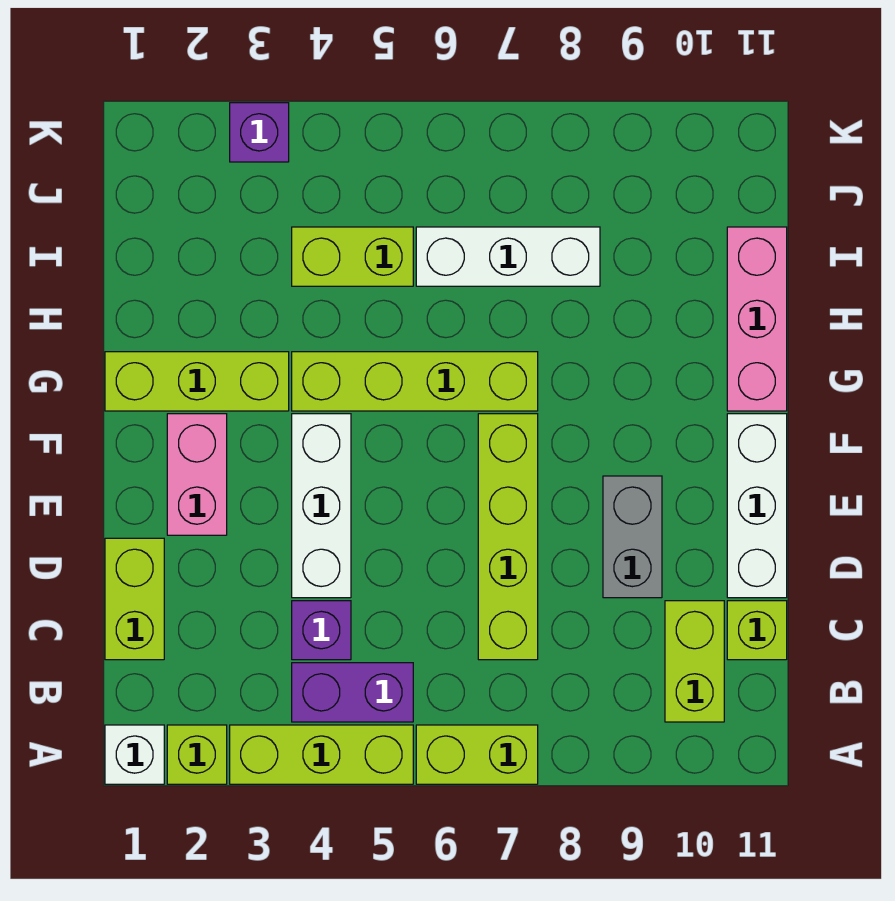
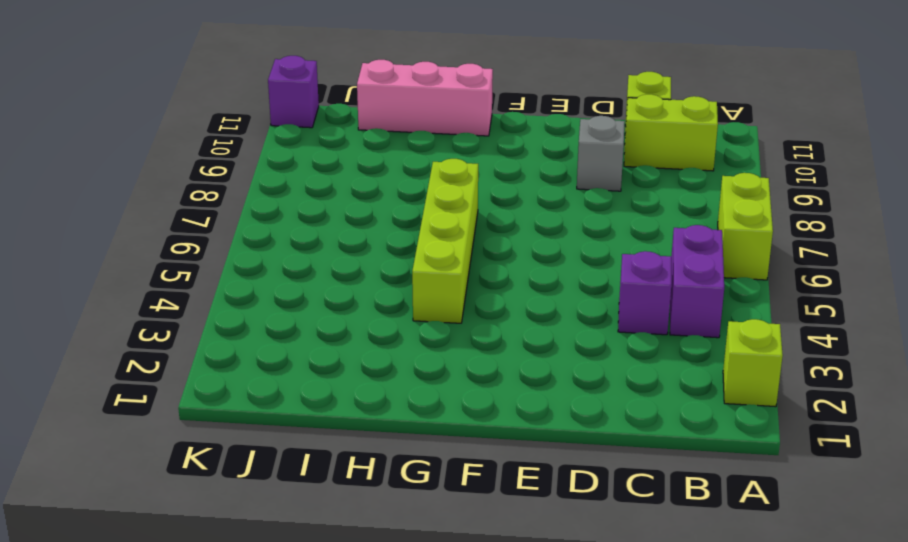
grey 1x1 brick [577,116,625,191] -> grey 1x2 brick [603,476,662,598]
purple 1x1 brick [268,56,319,128] -> purple 1x1 brick moved to [230,103,289,162]
none -> white 1x1 brick [105,725,164,784]
none -> lime 1x3 brick [230,725,413,784]
none -> lime 1x2 brick [105,538,164,660]

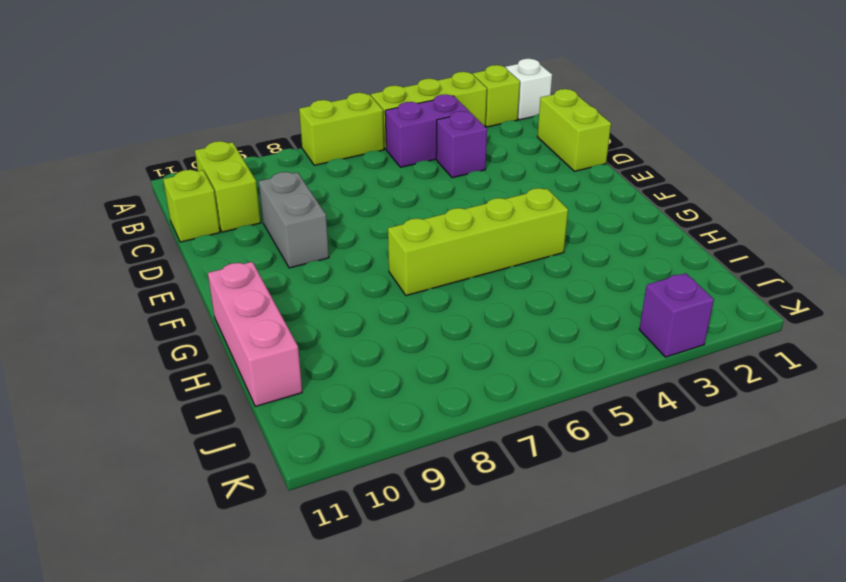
none -> lime 1x4 brick [478,414,538,660]
none -> white 1x3 brick [292,414,351,598]
none -> white 1x3 brick [727,414,787,598]

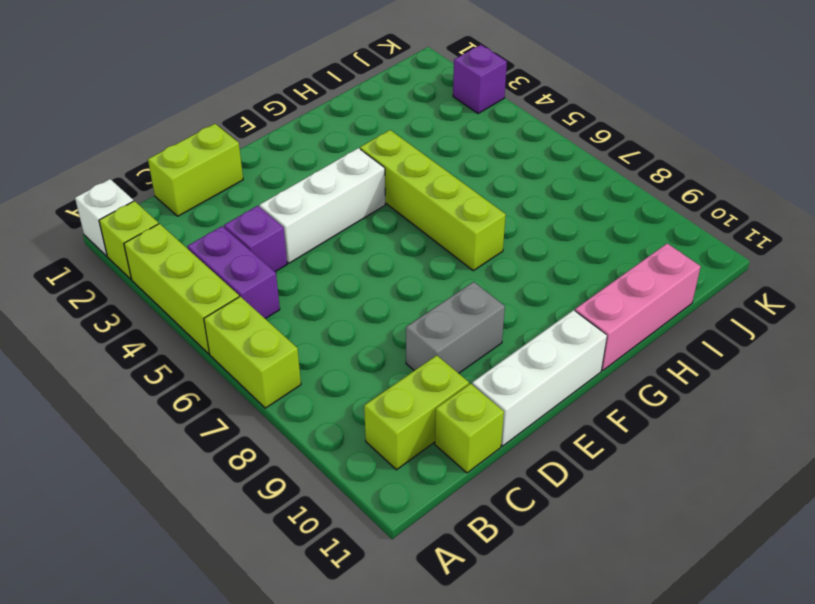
none -> lime 1x4 brick [478,414,538,660]
none -> pink 1x2 brick [167,414,227,535]
none -> lime 1x3 brick [105,352,289,411]

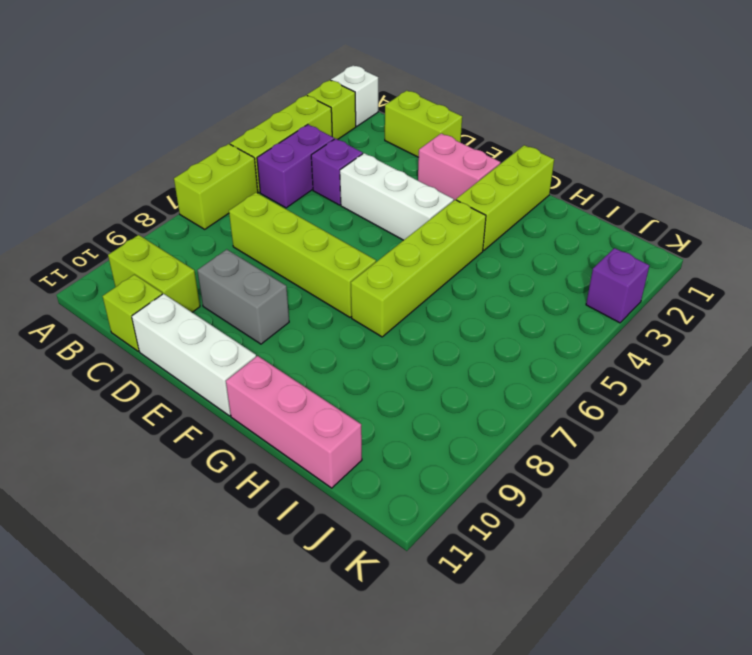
none -> lime 1x2 brick [292,227,413,286]
none -> white 1x3 brick [416,227,600,286]

